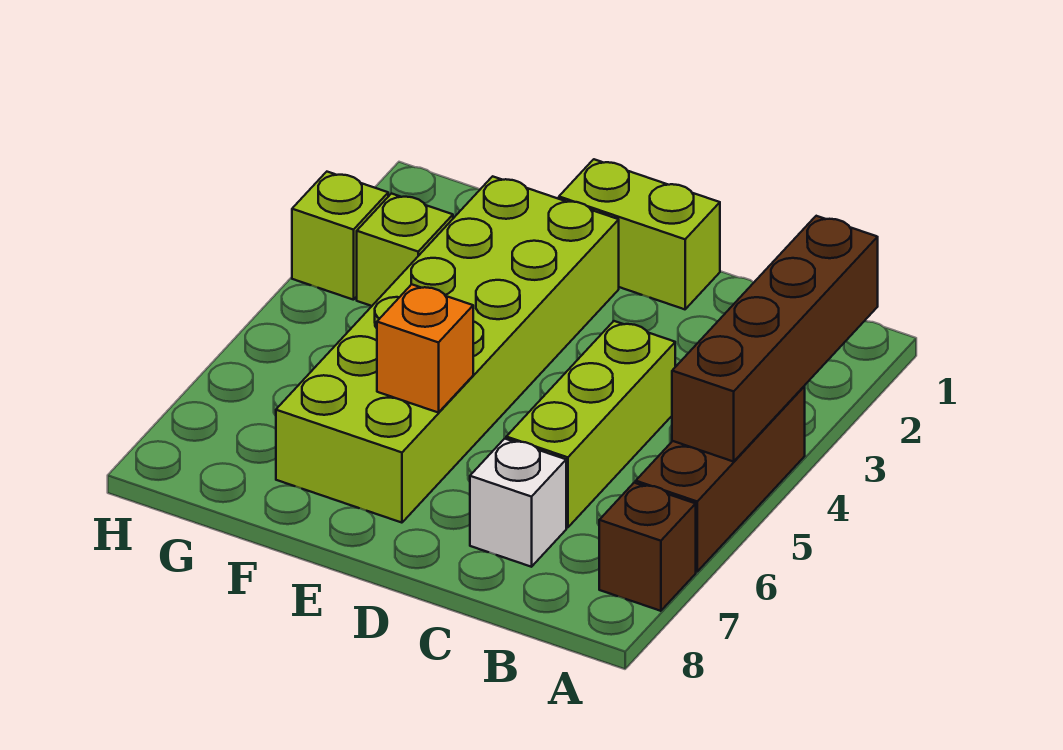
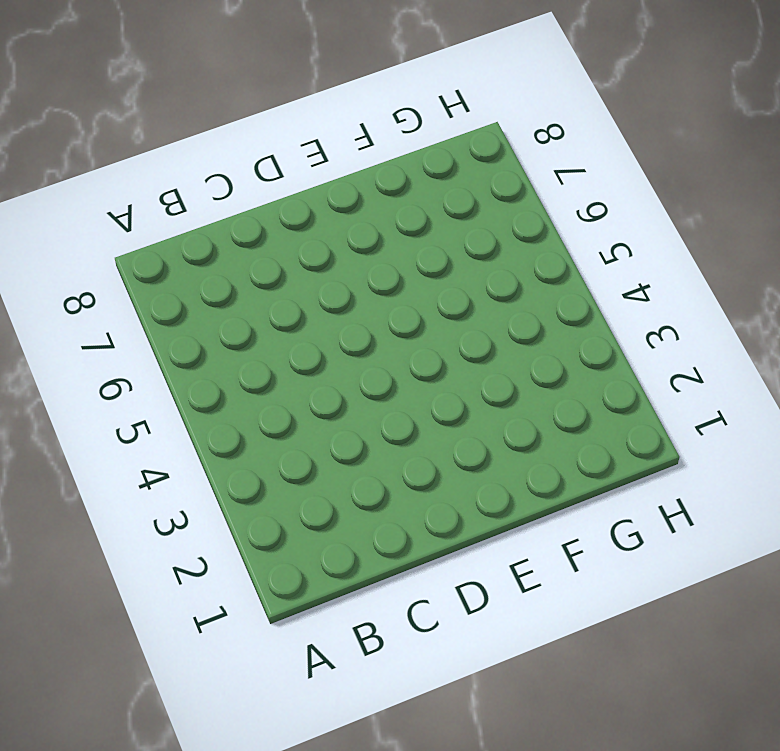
none -> brown 1x3 brick [636,386,805,572]
none -> brown 1x1 brick [599,483,696,611]

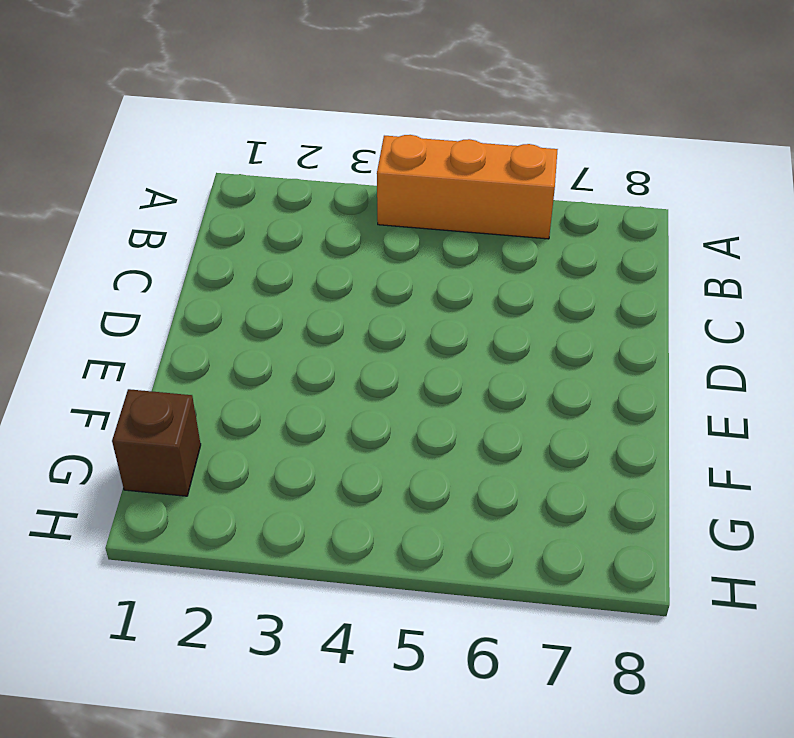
orange 1x3 brick [377,135,558,239] -> brown 1x3 brick [636,386,805,572]
brown 1x1 brick [112,389,201,496] -> brown 1x1 brick moved to [599,483,696,611]
none -> lime 1x3 brick [506,321,675,528]
none -> white 1x1 brick [470,439,566,567]

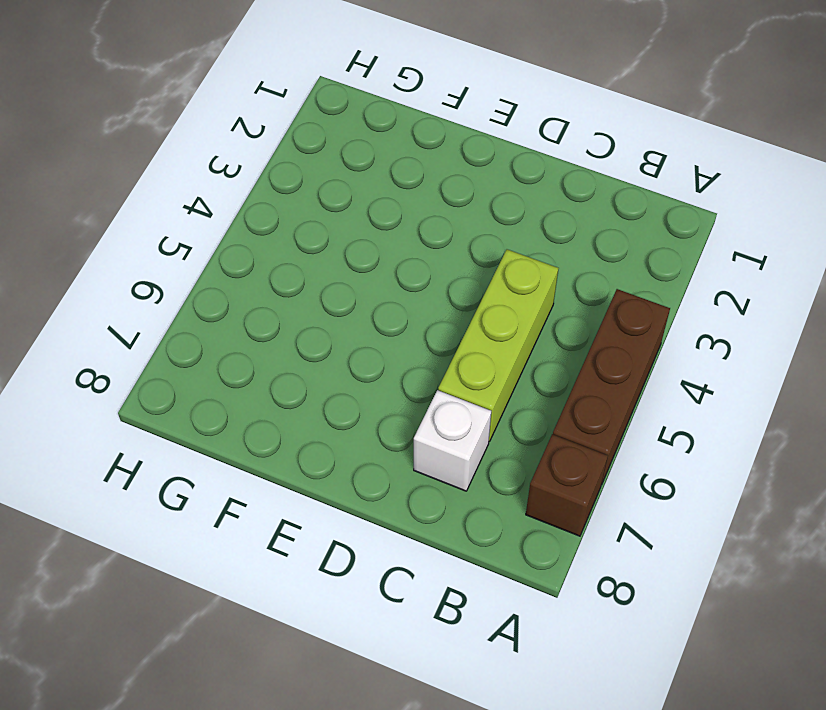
none -> lime 1x2 brick [559,159,720,309]
none -> lime 2x6 brick [276,176,619,523]

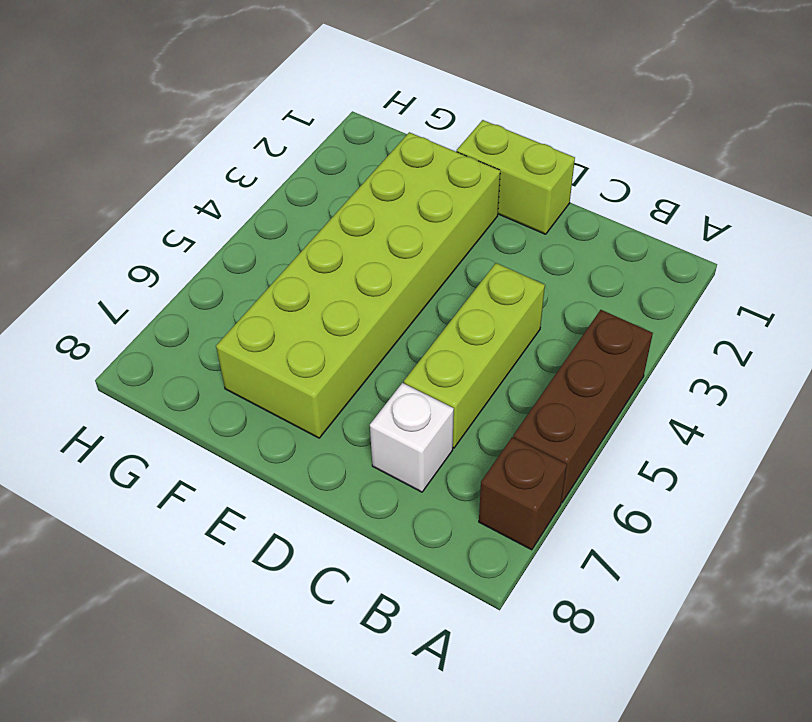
none -> lime 1x1 brick [357,194,453,306]
none -> lime 1x1 brick [292,172,388,300]

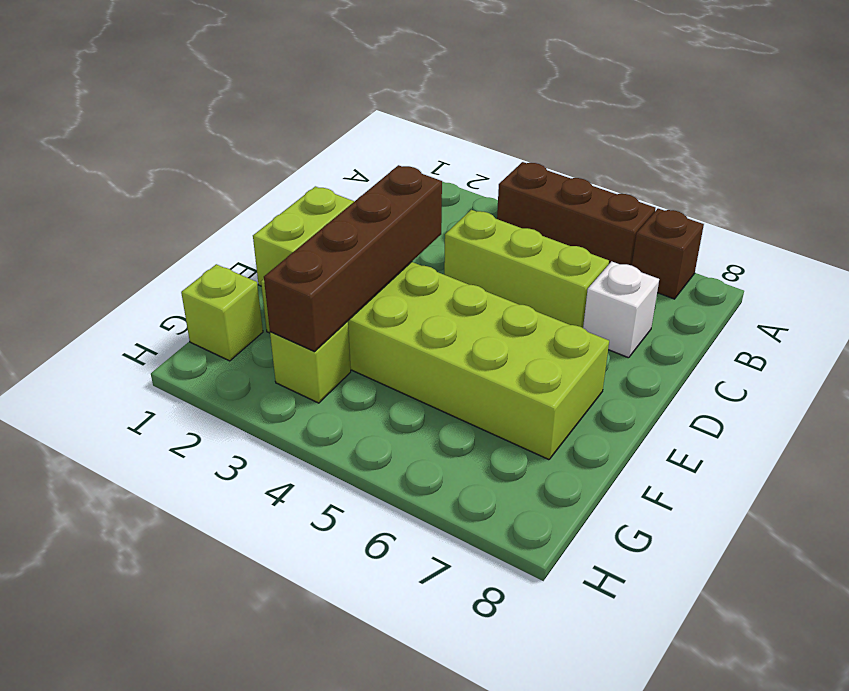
brown 1x4 brick [264,165,442,352] -> brown 1x4 brick turned to [672,216,878,462]
lime 1x1 brick [181,264,263,361] -> lime 1x1 brick moved to [292,172,388,300]
none -> orange 1x1 brick [377,284,473,413]

